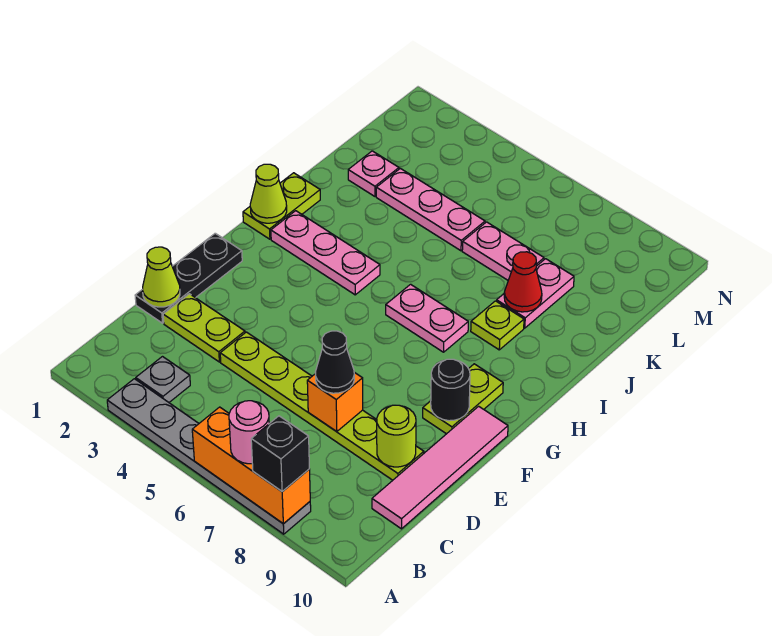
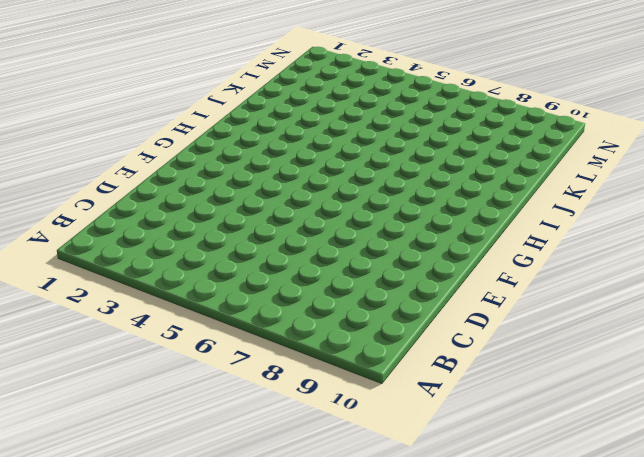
none -> grey 1x6 plate [107,379,311,534]
none -> grey 1x1 plate [136,357,190,402]
none -> pink 1x4 tile [372,406,508,529]

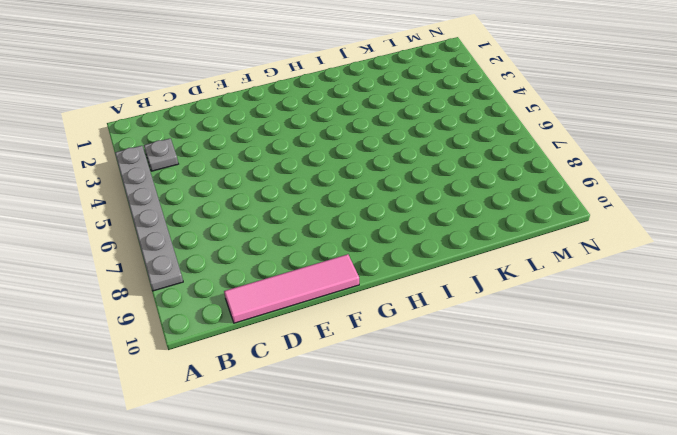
none -> black 1x3 plate [135,233,242,323]
none -> lime 1x2 plate [163,294,245,362]
none -> lime 1x6 plate [220,332,424,480]

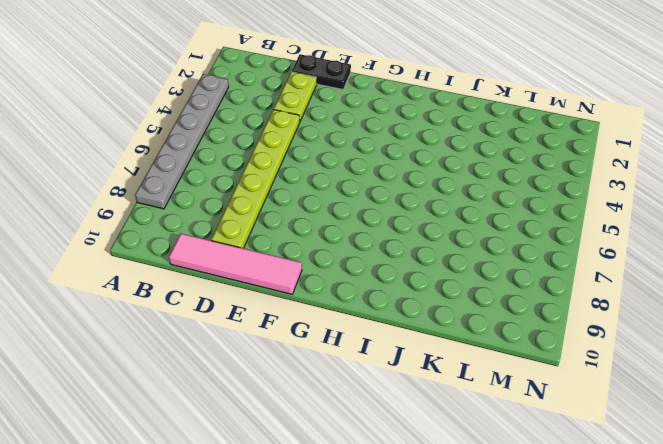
black 1x2 plate [292,54,351,90] -> black 1x3 plate [135,233,242,323]
none -> grey 1x1 plate [136,357,190,402]
none -> lime 1x2 plate [423,364,503,434]
none -> lime 1x2 plate [243,173,320,239]

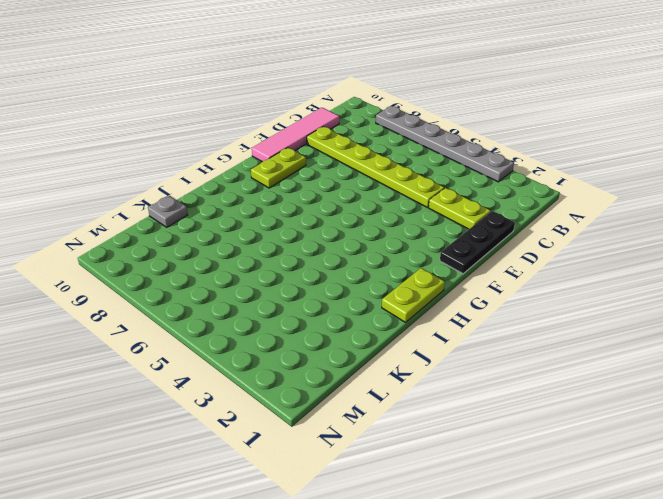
grey 1x1 plate [148,195,188,227] -> grey 1x1 plate moved to [136,357,190,402]
none -> pink 1x3 plate [271,211,380,295]
none -> pink 1x2 plate [386,284,468,352]
none -> lime 1x1 plate [471,301,524,350]

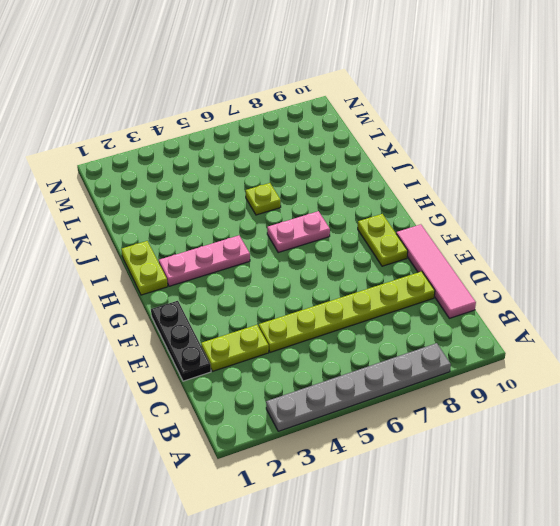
lime 1x1 plate [246,183,281,215] -> lime 1x1 plate moved to [471,301,524,350]
none -> grey 1x1 plate [136,357,190,402]
none -> pink 1x2 plate [497,259,574,328]
none -> pink 1x1 plate [348,151,399,196]

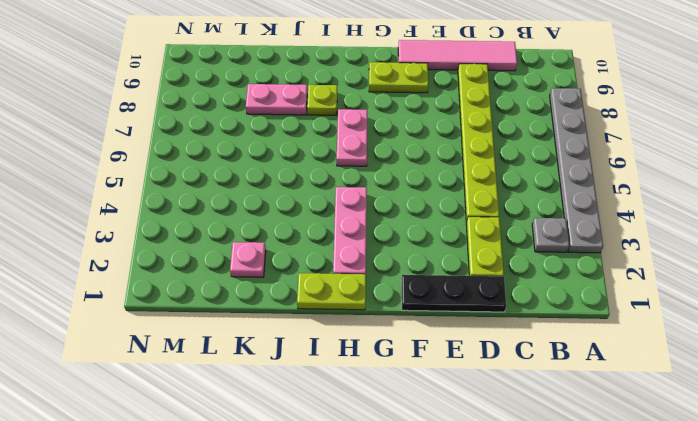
none -> pink 1x3 plate [376,168,485,251]
none -> pink 1x2 plate [462,222,544,280]
none -> orange 1x3 brick [192,407,310,524]

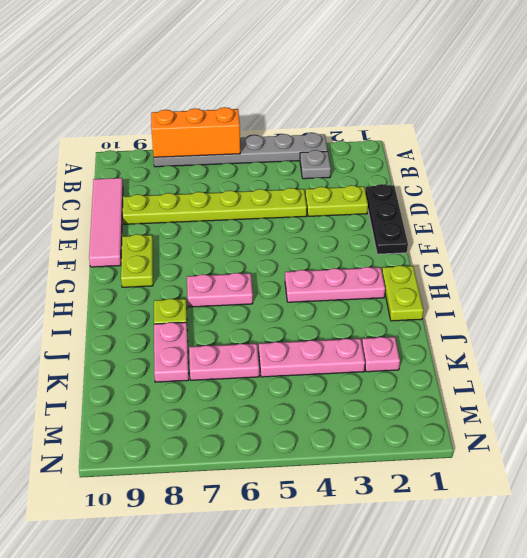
none -> lime 1x1 cone [143,247,180,307]
none -> orange 1x1 brick [307,373,363,432]
none -> lime 1x1 round brick [377,405,416,467]

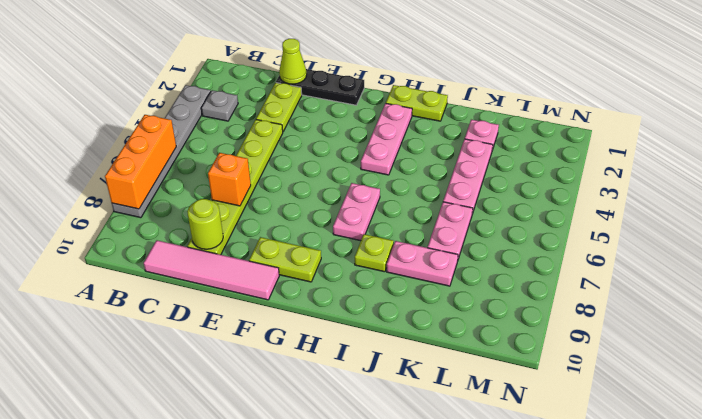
none -> black 1x1 round brick [431,359,470,421]
none -> lime 1x1 cone [250,164,287,223]
none -> red 1x1 cone [504,252,542,312]

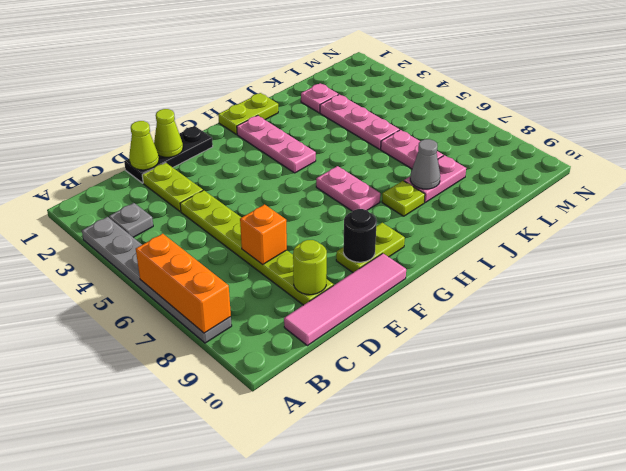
lime 1x1 cone [154,109,183,157] -> lime 1x1 cone moved to [250,164,287,223]
grey 1x1 cone [410,139,440,189] -> red 1x1 cone [504,252,542,312]
none -> pink 1x1 round brick [229,401,269,464]
none -> black 1x1 brick [251,416,309,491]
none -> black 1x1 cone [315,331,354,393]

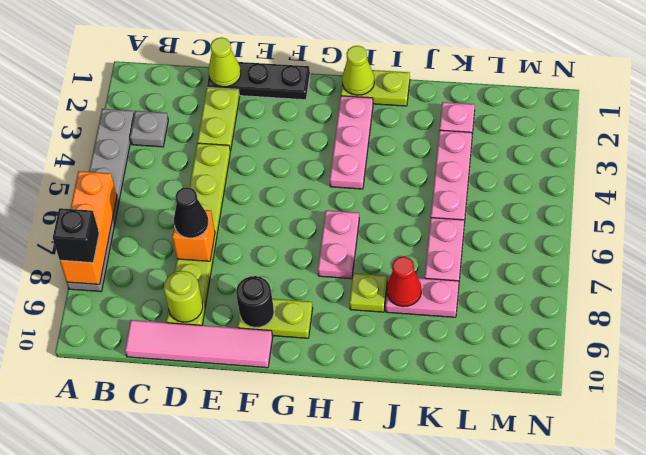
none -> pink 1x1 round brick [229,401,269,464]

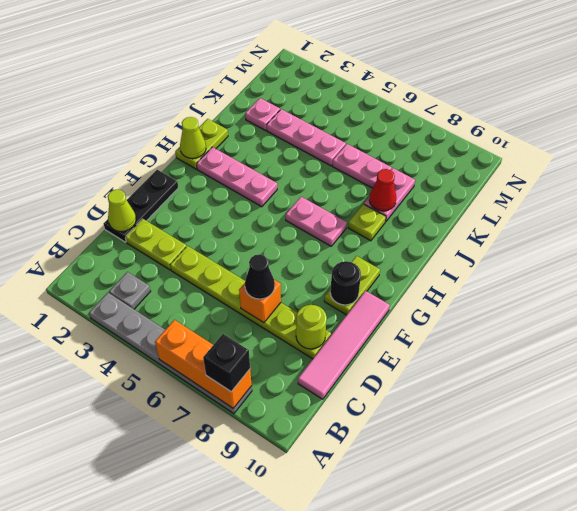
none -> pink 1x1 round brick [229,401,269,464]

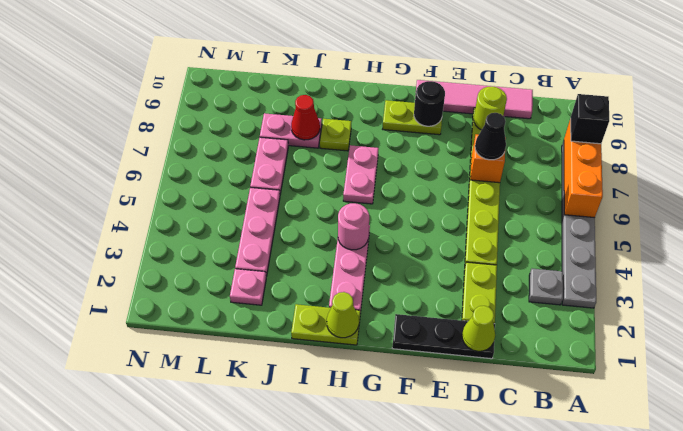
pink 1x1 round brick [338,203,369,250] -> pink 1x1 round brick moved to [229,401,269,464]

